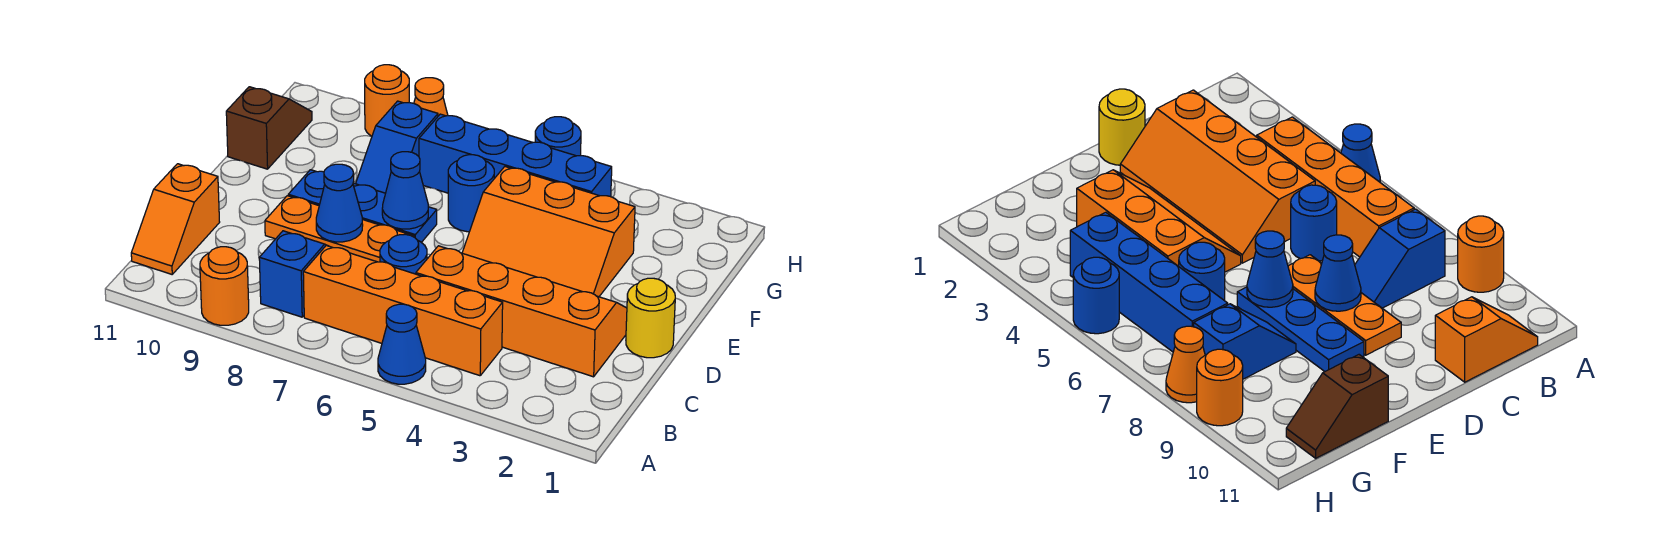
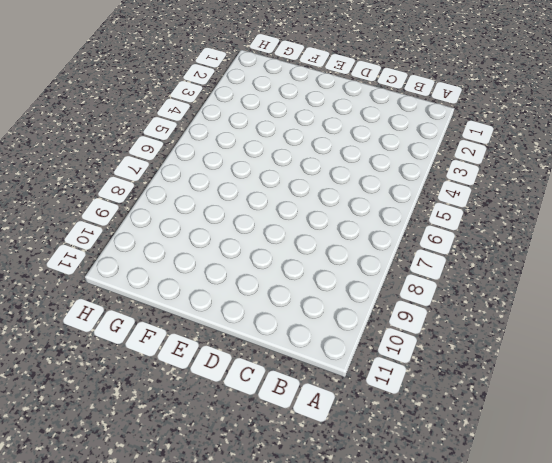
none -> blue 1x1 cone [378,304,426,384]
none -> orange 1x1 round brick [200,247,249,325]
none -> orange 1x4 brick [303,246,503,376]

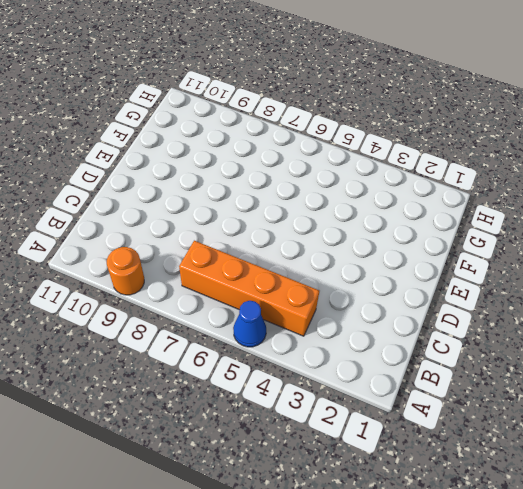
none -> blue 1x2 slope [259,231,328,317]
none -> orange 1x2 slope [131,164,220,274]
none -> orange 2x4 slope [416,246,627,377]

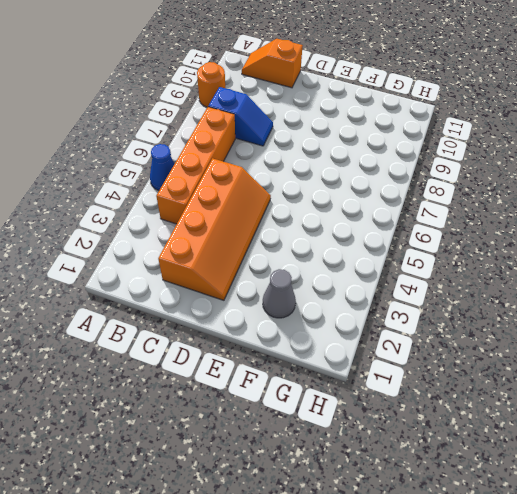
grey 1x1 cone [263,269,296,318] -> none
none -> blue 1x1 round brick [380,234,427,274]
none -> yellow 1x1 round brick [626,278,675,358]
none -> orange 1x3 plate [265,196,414,262]

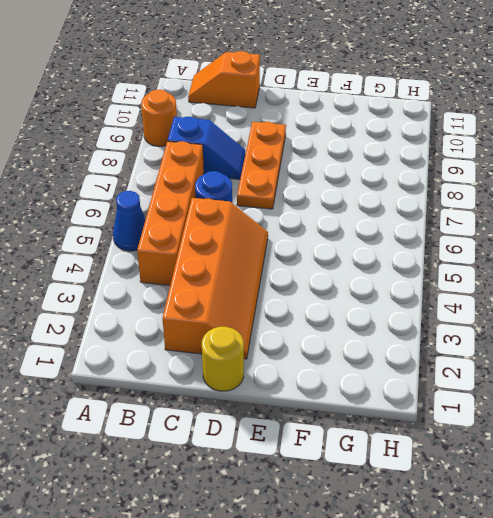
none -> orange 2x3 slope [462,167,635,297]
none -> blue 1x3 plate [288,170,437,242]
none -> blue 1x1 round brick [448,155,494,232]

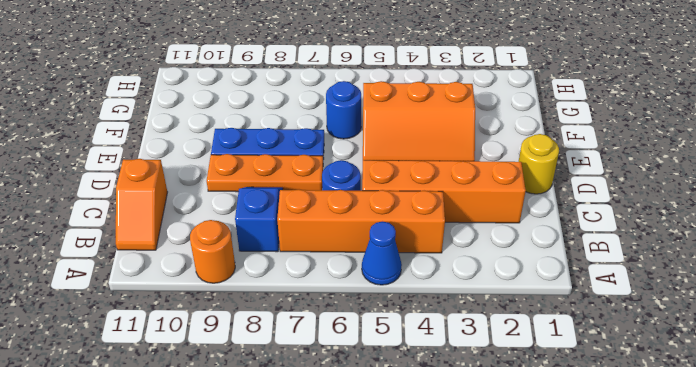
none -> blue 1x2 slope [356,101,438,193]
none -> brown 1x2 slope [226,87,312,169]
none -> blue 1x4 brick [419,114,612,196]

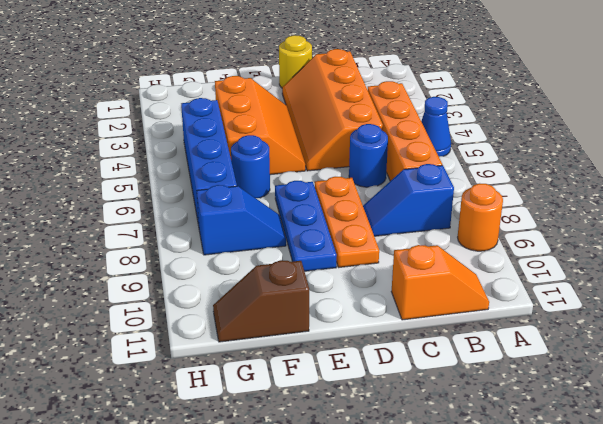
none -> blue 1x1 round brick [535,117,581,156]
none -> orange 1x1 cone [414,78,448,116]
none -> orange 1x1 round brick [365,65,409,136]

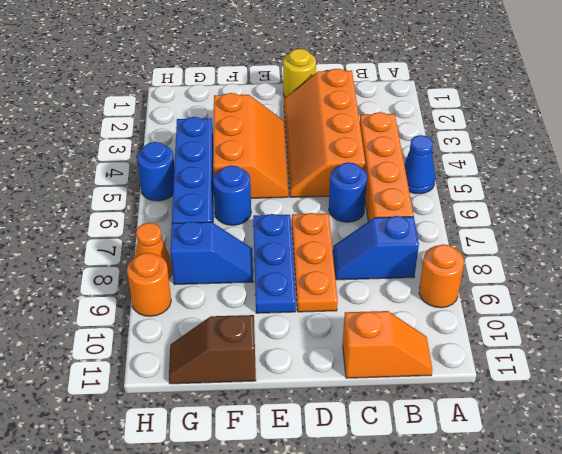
none -> blue 1x1 cone [316,164,363,242]
none -> blue 1x1 cone [382,152,428,229]

